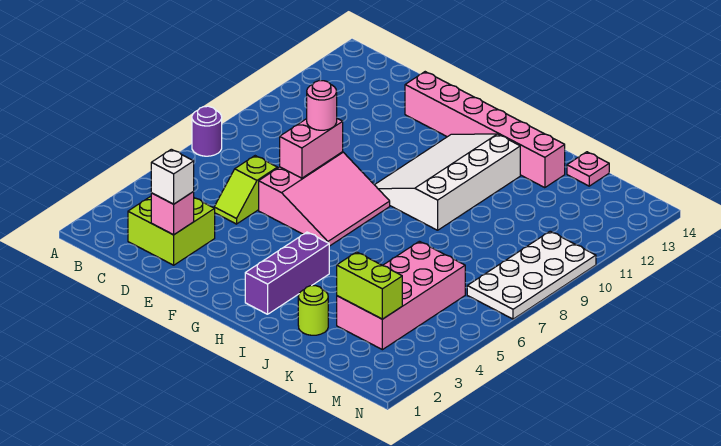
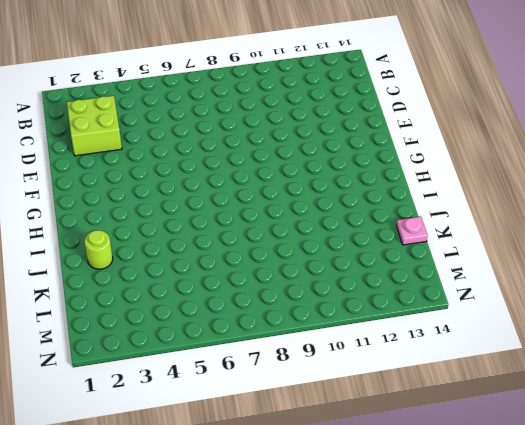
none -> purple 1x1 round brick [192,106,222,156]
none -> lime 1x2 slope [214,156,277,224]
none -> pink 3x3 slope [259,152,390,246]

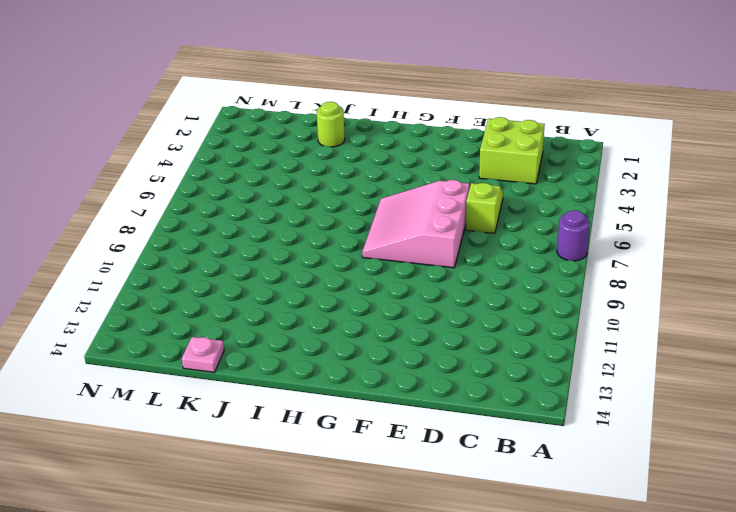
none -> pink 1x6 brick [405,72,565,188]
none -> white 3x4 slope [375,134,520,230]
none -> purple 1x3 brick [245,232,329,314]

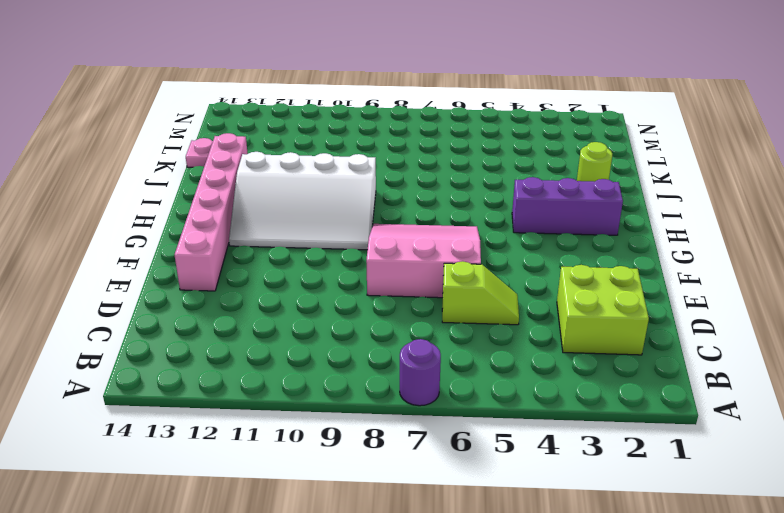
none -> pink 2x4 brick [337,241,465,350]
none -> white 2x4 plate [467,231,596,319]
none -> pink 1x1 brick [151,192,194,235]

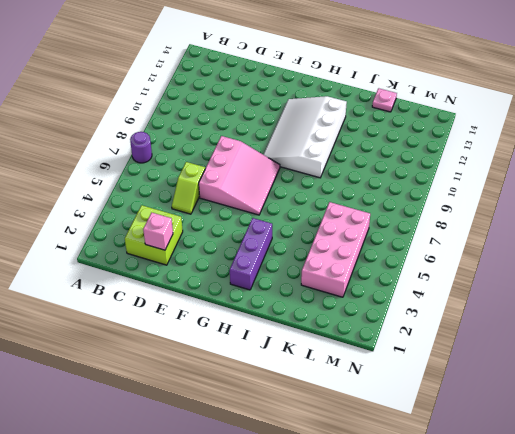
none -> pink 1x6 brick [405,72,565,188]
none -> lime 1x1 round brick [298,286,328,335]
none -> white 2x4 plate [467,231,596,319]

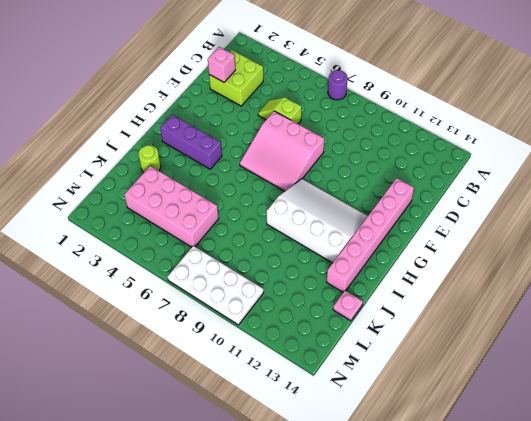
none -> pink 1x2 brick [280,119,343,178]
none -> lime 1x2 brick [337,252,402,319]
none -> white 1x1 brick [151,149,194,204]

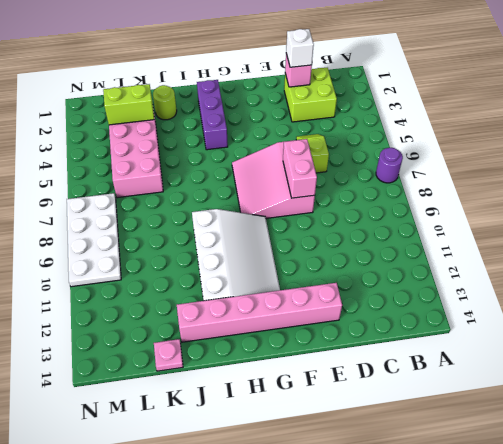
none -> pink 1x1 round brick [307,81,337,130]

